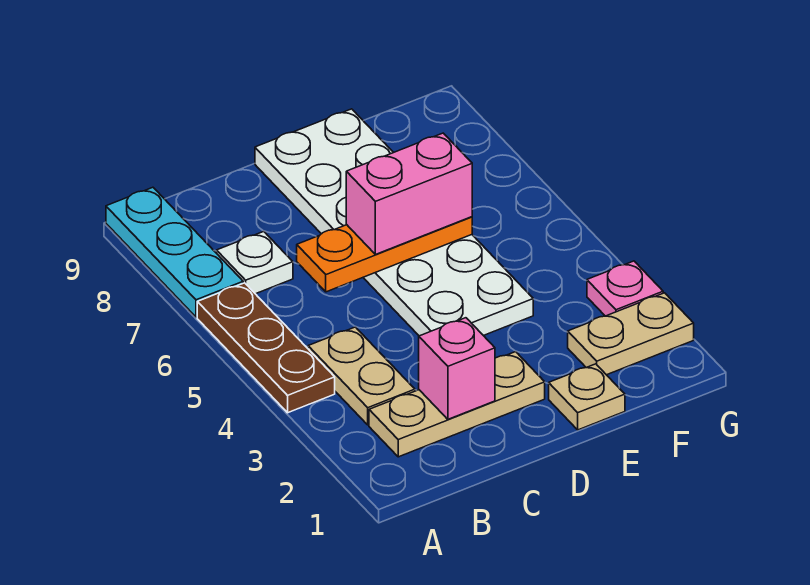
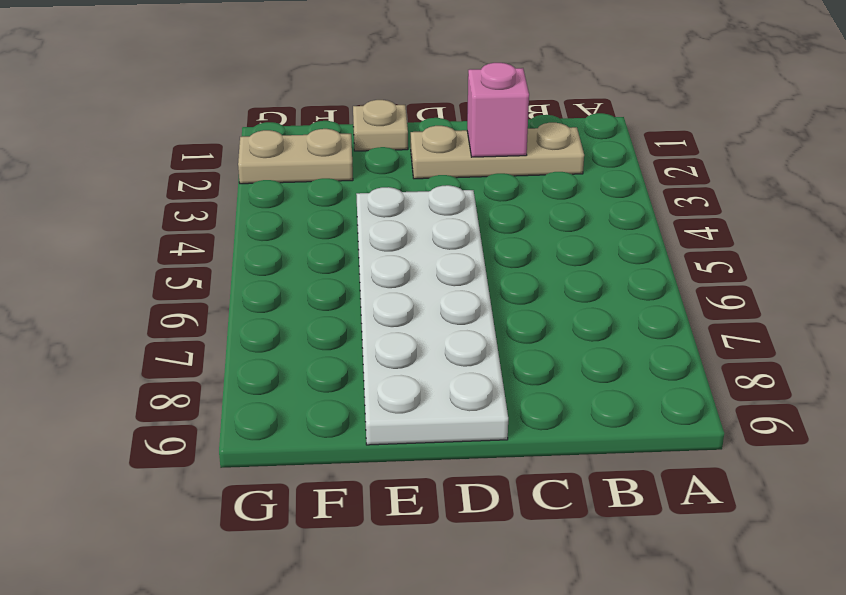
none -> brown 1x3 plate [197,283,335,413]
none -> cyan 1x3 plate [106,187,243,317]
none -> tan 1x2 plate [308,327,415,425]

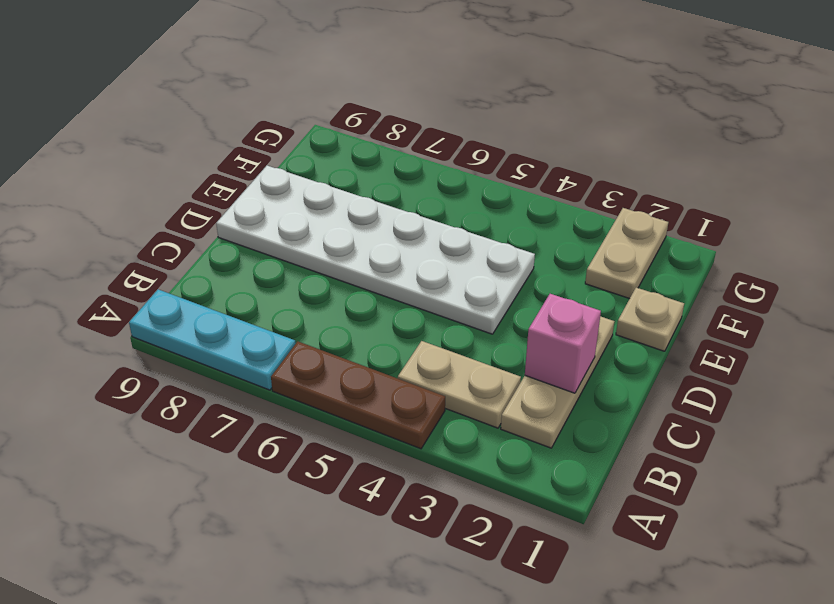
none -> white 1x1 plate [217,232,293,294]
none -> pink 1x1 plate [587,261,663,316]
none -> orange 1x3 plate [297,217,472,292]

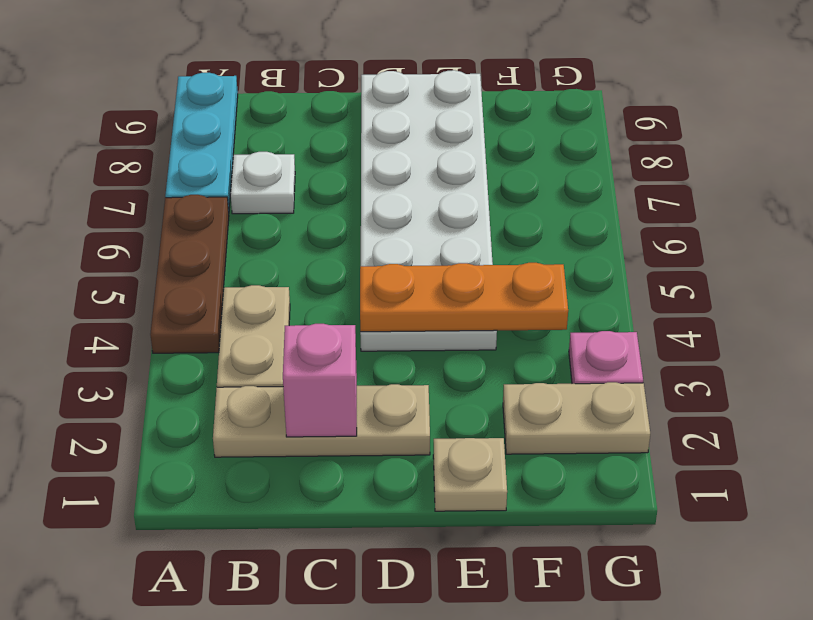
orange 1x3 plate [360,263,568,332] -> orange 1x3 plate moved to [297,217,472,292]
none -> pink 1x2 brick [346,133,472,254]

